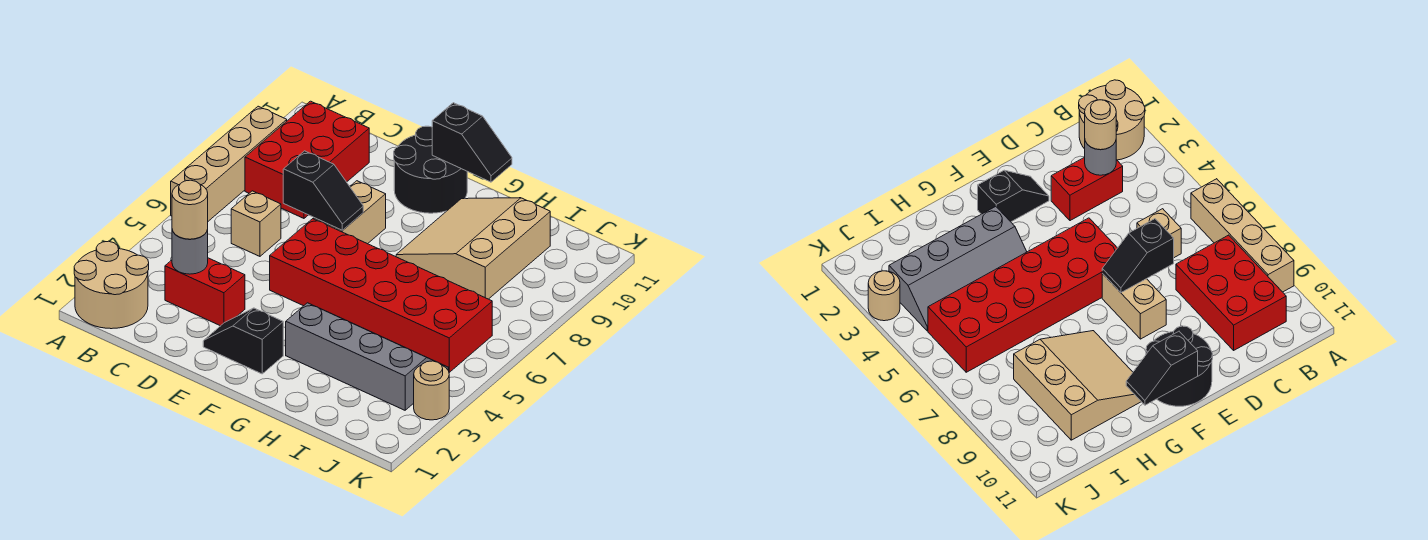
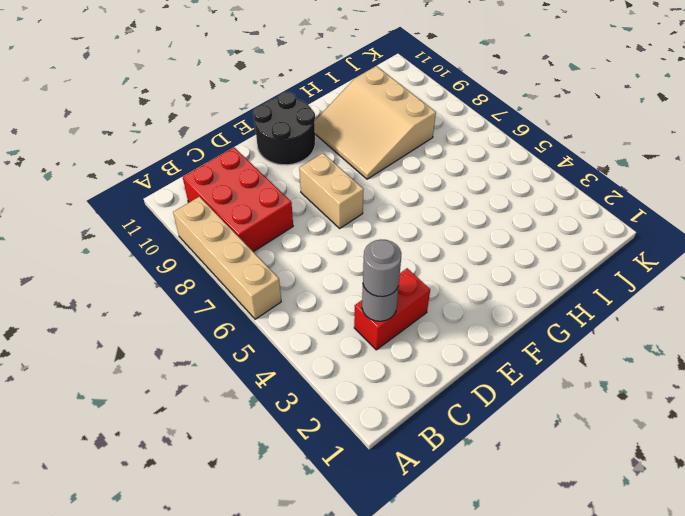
grey 1x1 round brick [363,240,401,297] -> tan 1x1 round brick [172,180,208,239]
none -> tan 2x2 round brick [74,241,149,329]
none -> tan 1x1 brick [231,191,281,256]
none -> black 1x2 slope [203,308,283,374]

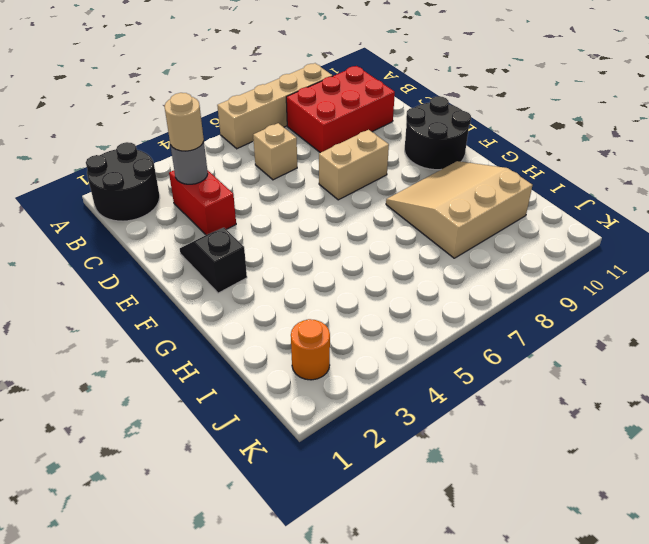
black 2x2 round brick [86,142,160,221] -> tan 2x2 round brick [74,241,149,329]
orange 1x1 round brick [291,319,330,380] -> none
none -> red 2x6 brick [270,219,492,372]
none -> grey 2x4 slope [286,303,448,410]
none -> tan 1x1 round brick [414,361,449,420]

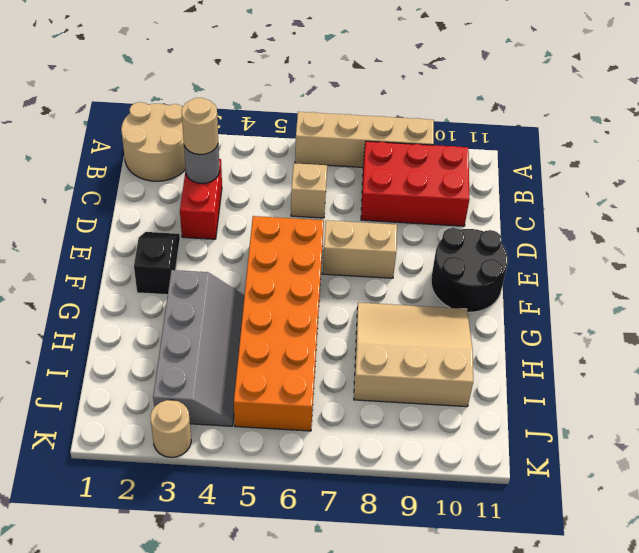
orange 2x6 brick [234,216,324,431] -> red 2x6 brick [270,219,492,372]
none -> black 1x2 slope [283,151,363,230]
none -> black 1x2 slope [432,103,512,182]

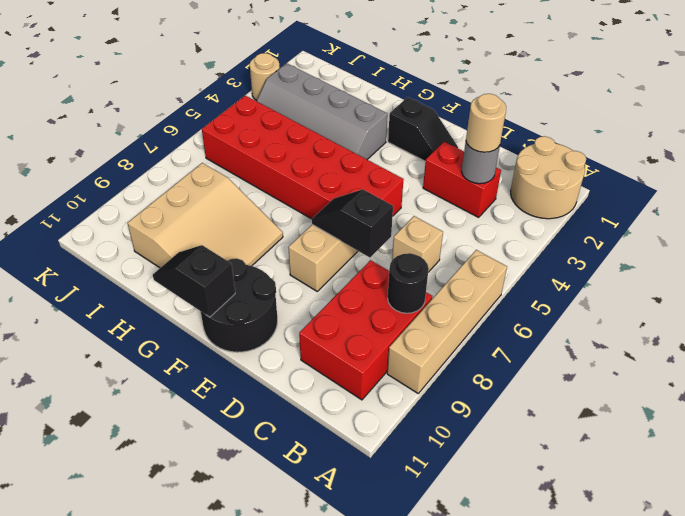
black 1x1 round brick [388,253,429,313] -> none

